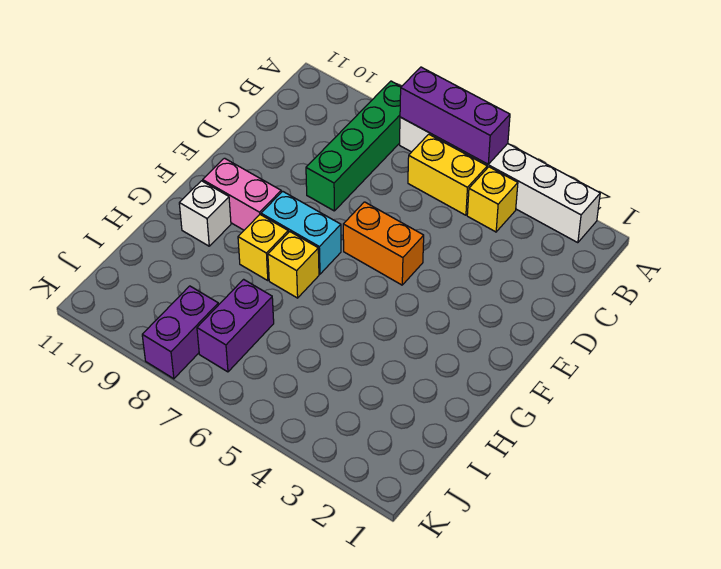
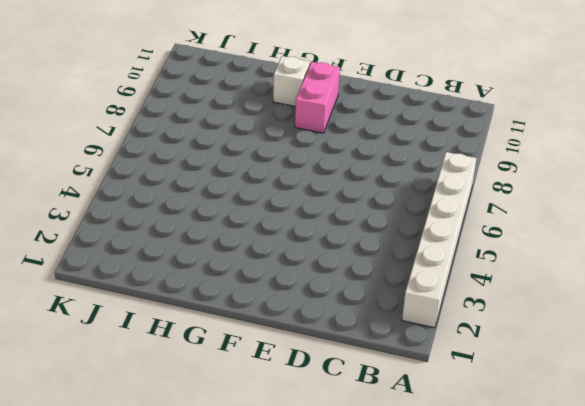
none -> green 1x4 brick [306,81,401,211]
none -> yellow 1x1 brick [467,167,518,232]
none -> yellow 1x2 brick [408,134,487,215]

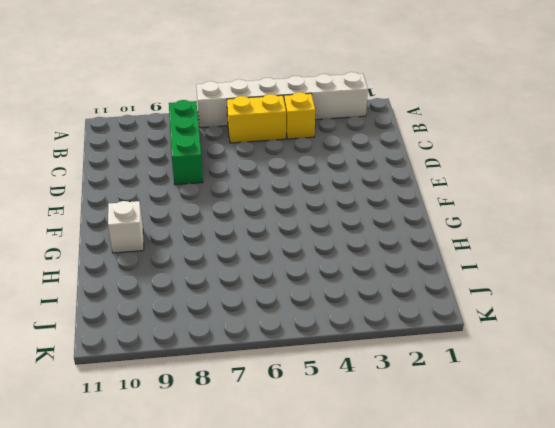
green 1x3 brick [169,100,203,185] -> green 1x4 brick [306,81,401,211]
none -> orange 1x2 brick [343,202,424,285]
none -> cyan 1x2 brick [261,191,341,274]
none -> pink 1x2 brick [203,158,281,230]

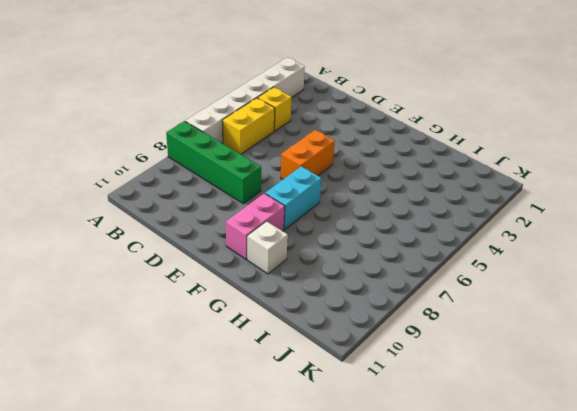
none -> yellow 1x1 brick [268,232,319,298]
none -> yellow 1x1 brick [238,215,288,281]
none -> purple 1x2 brick [197,279,274,372]

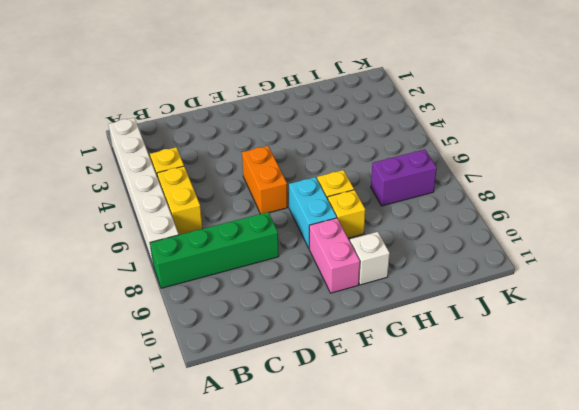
none -> purple 1x2 brick [142,286,218,379]
none -> purple 1x3 brick [400,67,510,164]

